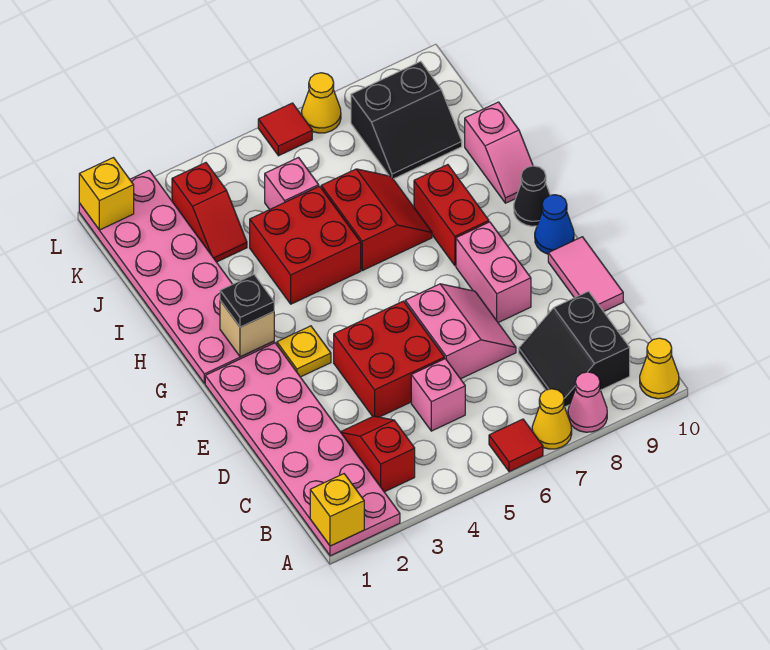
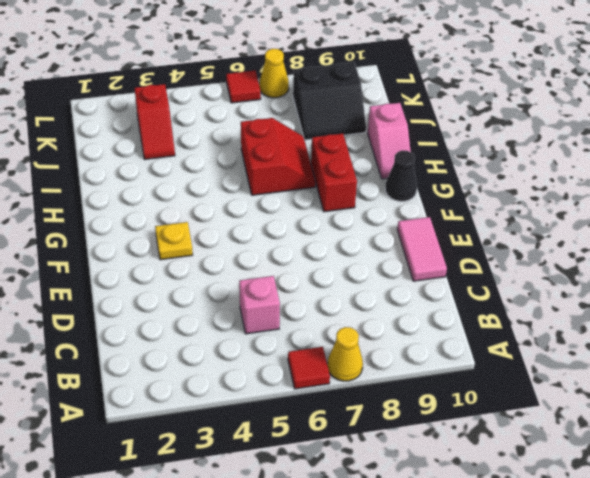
none -> pink 2x6 plate [205,343,400,556]
none -> pink 1x1 cone [568,372,607,432]
none -> yellow 1x1 cone [640,338,679,399]

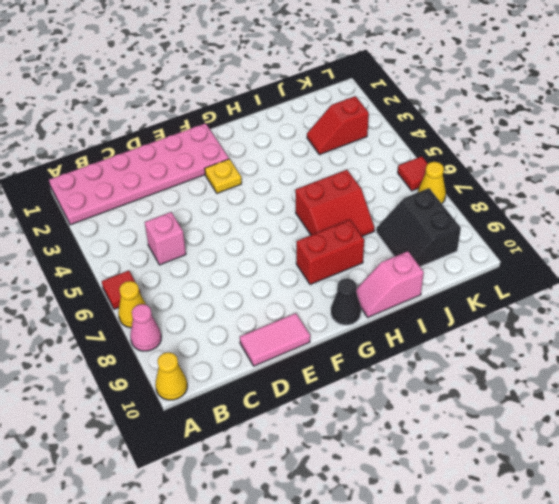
none -> red 1x2 slope [341,416,415,492]
none -> black 2x2 slope [519,291,630,407]
none -> red 2x2 brick [334,301,444,417]

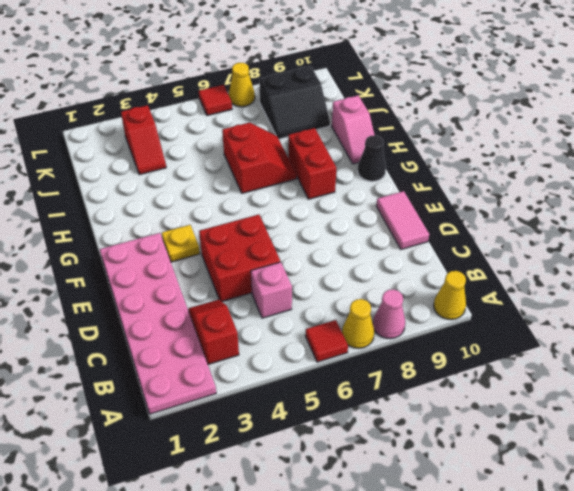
none -> black 2x2 slope [519,291,630,407]
none -> pink 2x2 slope [405,284,516,379]
none -> pink 1x2 brick [456,222,531,322]

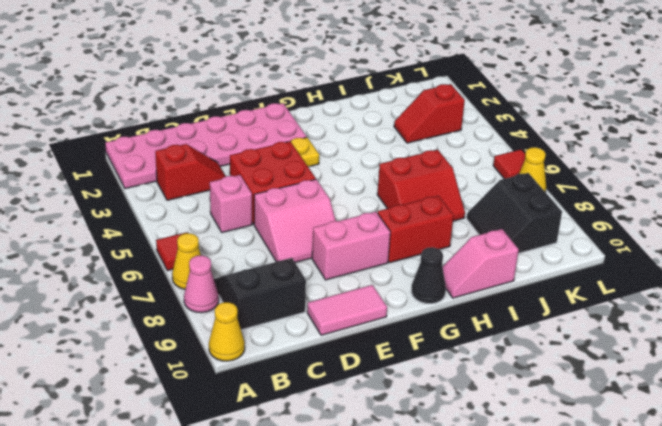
none -> blue 1x1 cone [535,195,574,254]
none -> pink 2x6 plate [79,171,274,383]
none -> red 2x2 brick [250,186,361,304]

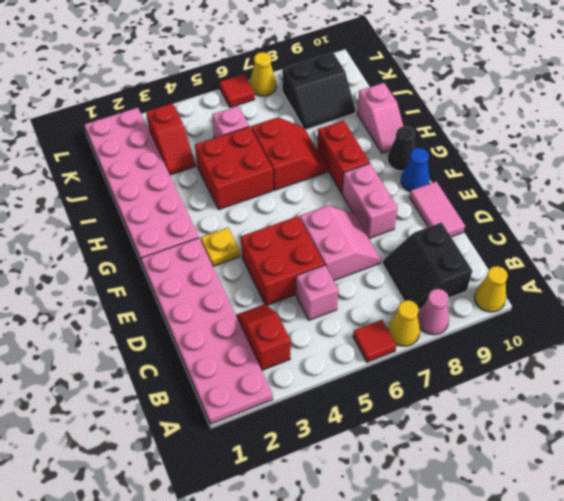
none -> yellow 1x1 brick [310,474,364,546]
none -> tan 1x1 brick [220,301,274,357]
none -> yellow 1x1 brick [79,158,134,230]

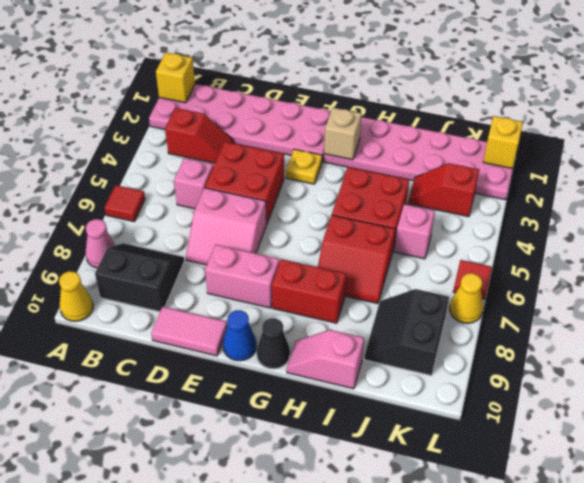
none -> yellow 1x1 cone [532,389,572,449]
none -> black 1x1 plate [220,275,274,327]

